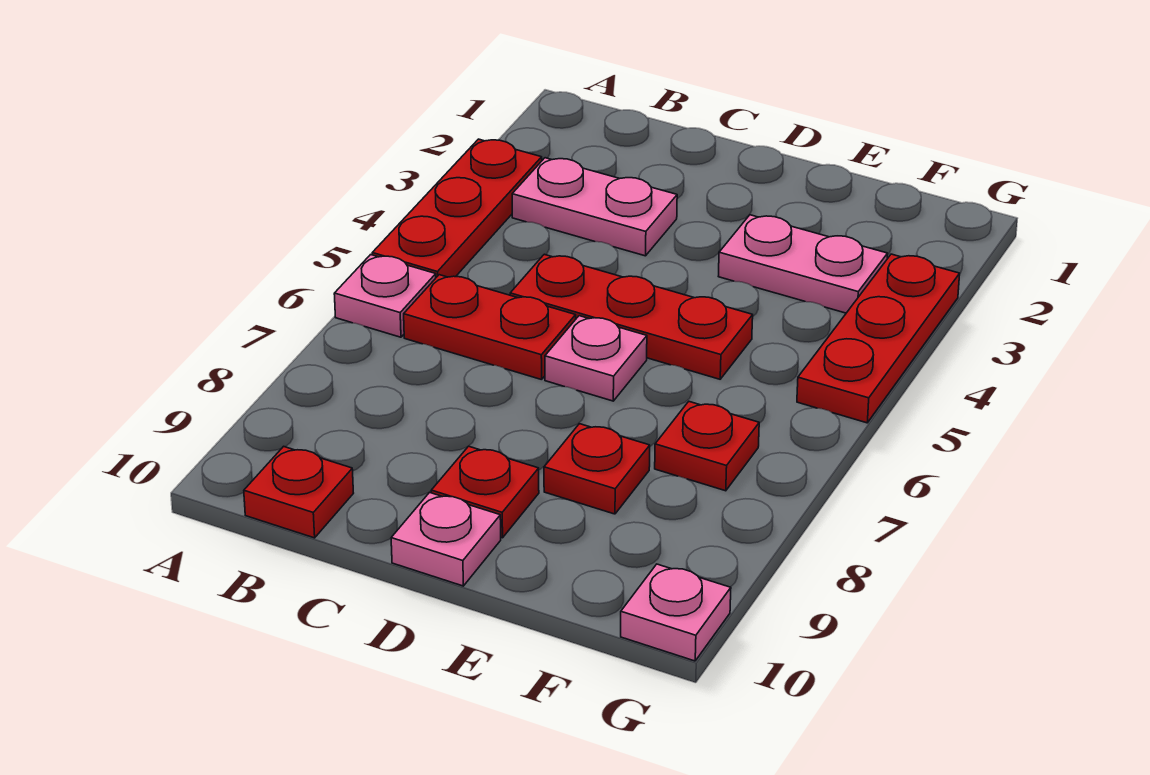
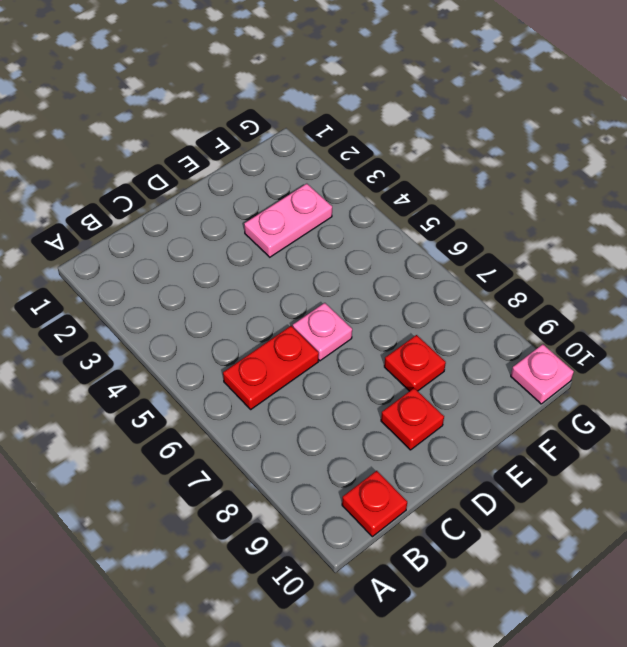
none -> red 1x3 plate [372,139,542,277]
none -> pink 1x1 plate [334,255,436,337]
none -> pink 1x2 plate [512,158,677,256]

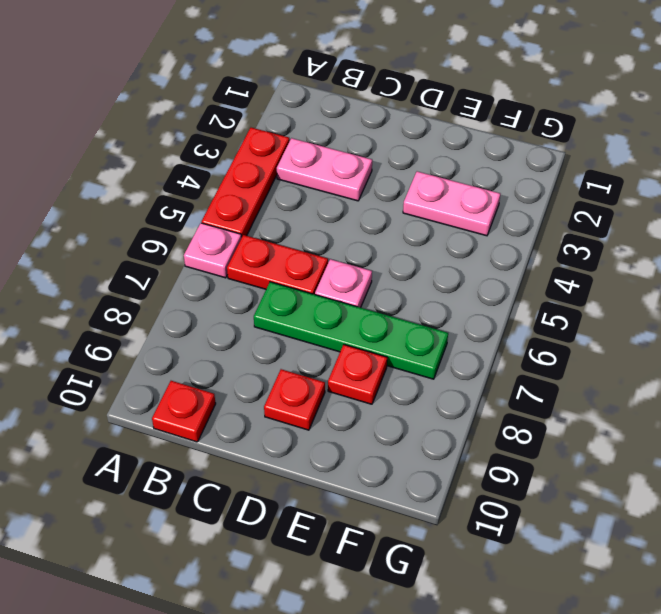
green 1x4 plate [254,282,448,379] -> red 1x1 plate [655,402,759,491]
none -> red 1x3 plate [510,254,753,379]
none -> pink 1x1 plate [391,492,501,586]
none -> red 1x3 plate [797,254,960,423]

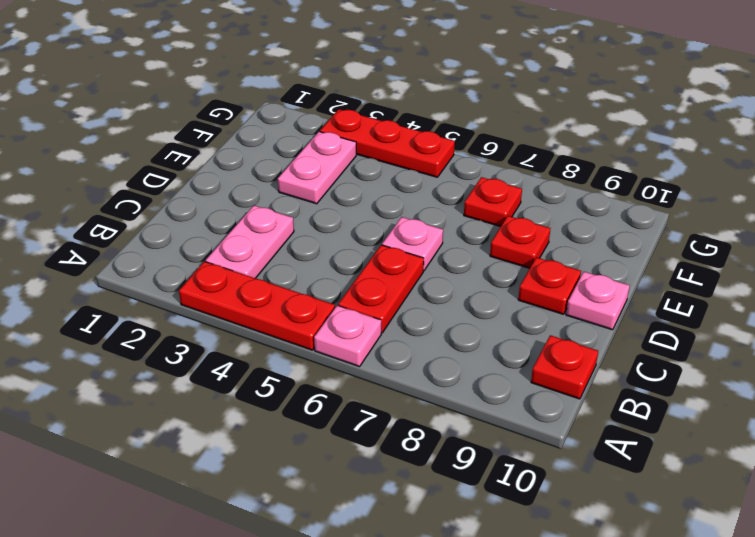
none -> red 1x3 plate [510,254,753,379]
none -> pink 1x1 plate [621,564,731,661]

